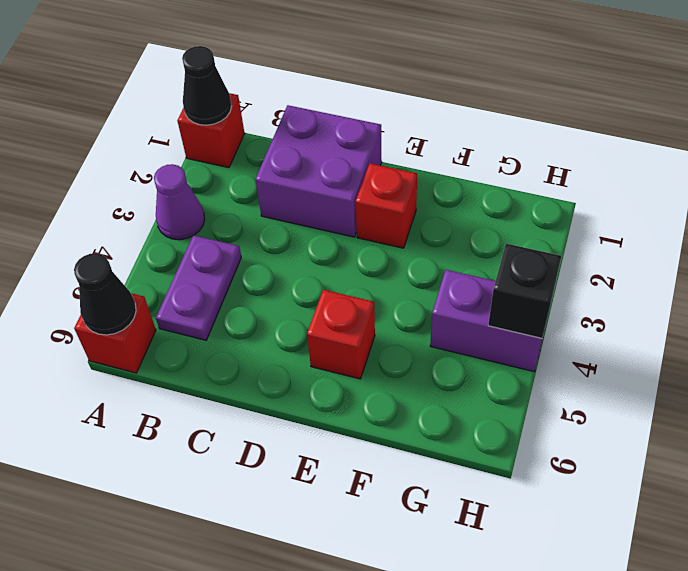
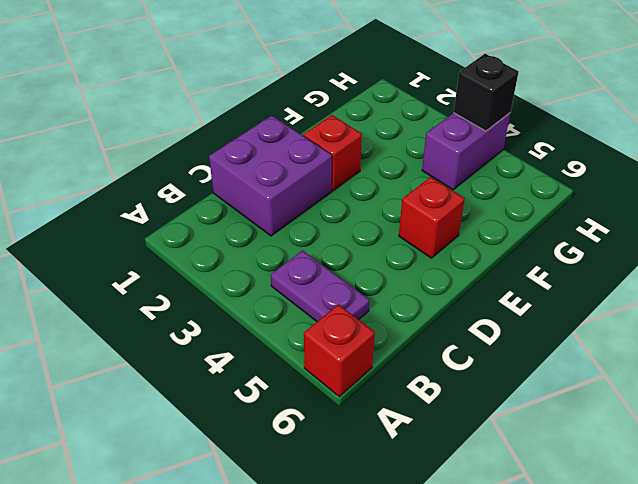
none -> red 1x1 brick [177,93,245,168]
none -> purple 1x1 cone [154,164,205,240]

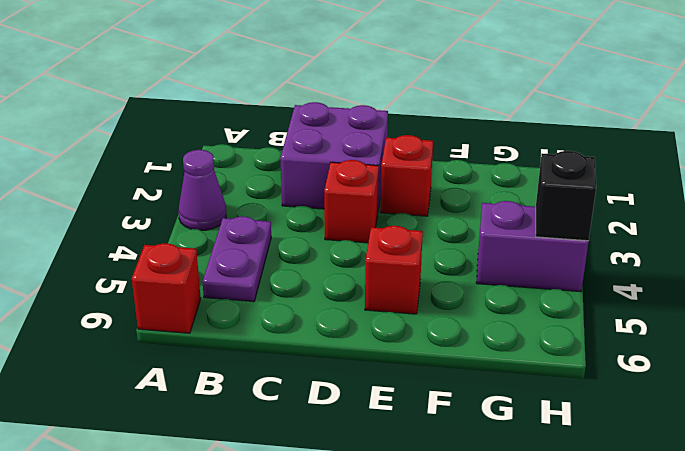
red 1x1 brick [324,160,379,243] -> red 1x1 brick moved to [177,93,245,168]
none -> black 1x1 cone [182,46,231,125]
none -> black 1x1 cone [74,253,136,335]

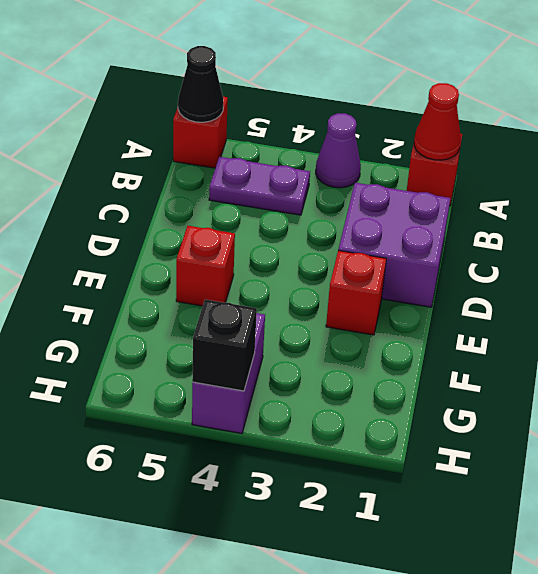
red 1x1 cone [414,83,461,160] -> black 1x1 cone [182,46,231,125]

